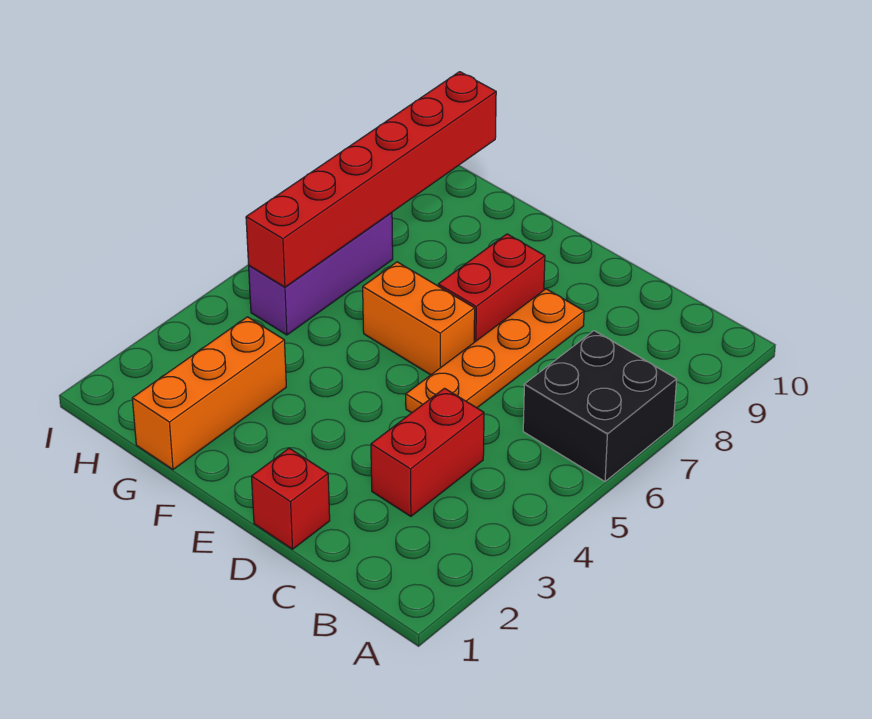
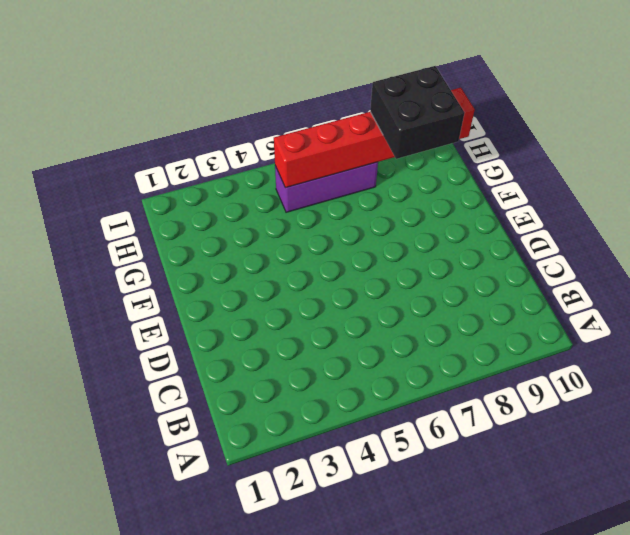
black 2x2 brick [370,66,464,159] -> black 2x2 brick moved to [523,331,677,481]
none -> red 1x2 brick [371,388,484,516]
none -> red 1x1 brick [251,448,330,549]

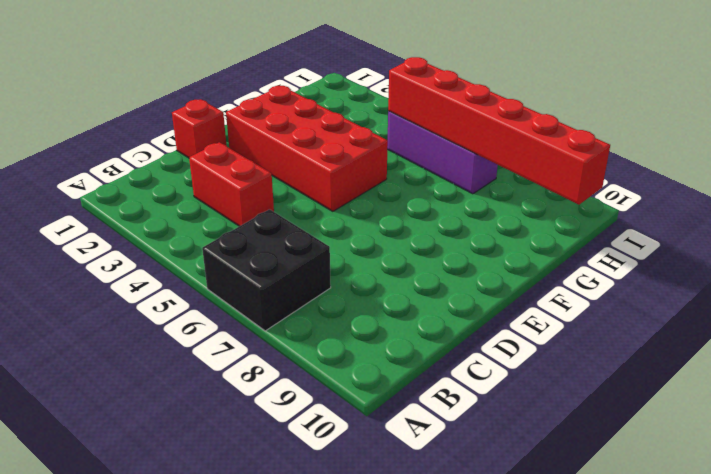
red 2x4 brick [226,86,388,211] -> none
none -> orange 1x4 plate [406,289,584,413]
none -> orange 1x2 brick [363,262,475,375]

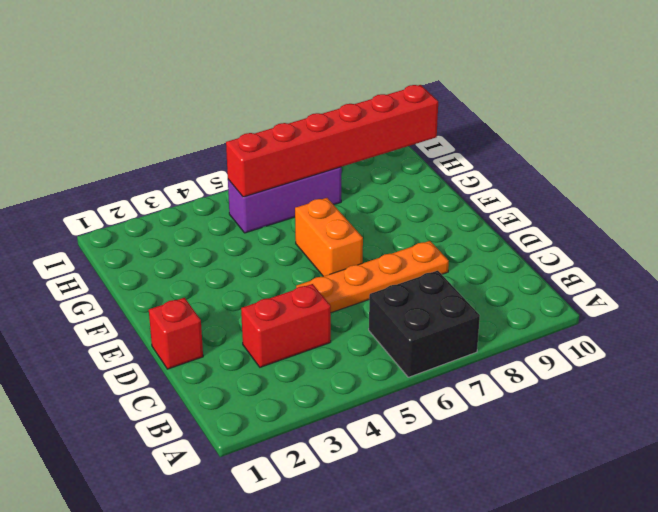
none -> red 1x2 brick [438,234,545,342]
none -> orange 1x3 brick [132,317,286,469]

